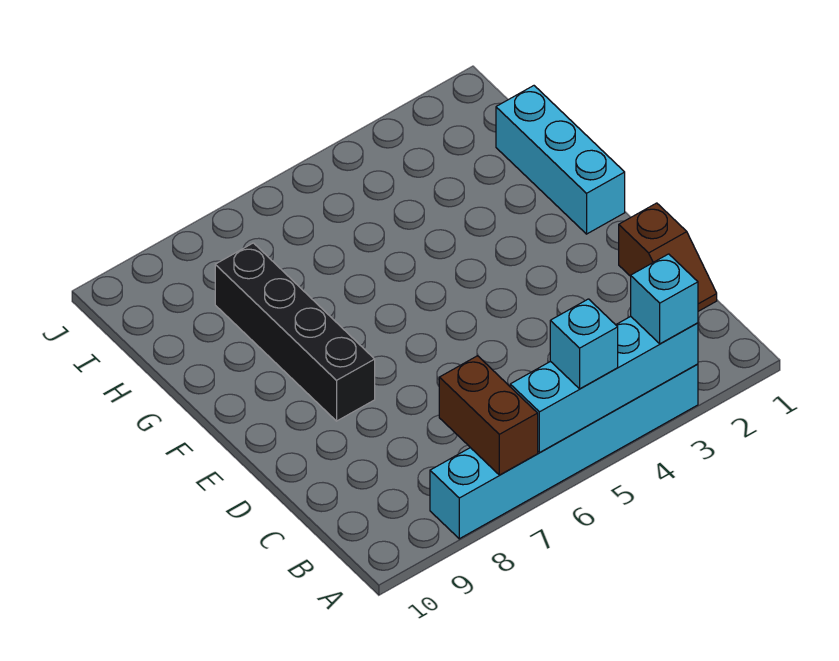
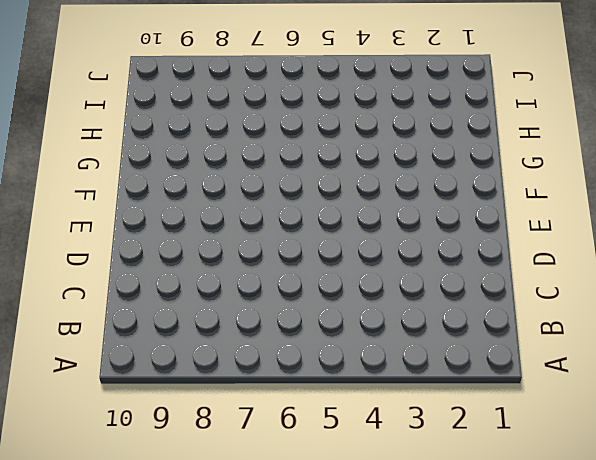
none -> cyan 1x6 brick [430,364,698,539]
none -> brown 1x2 slope [619,203,717,311]

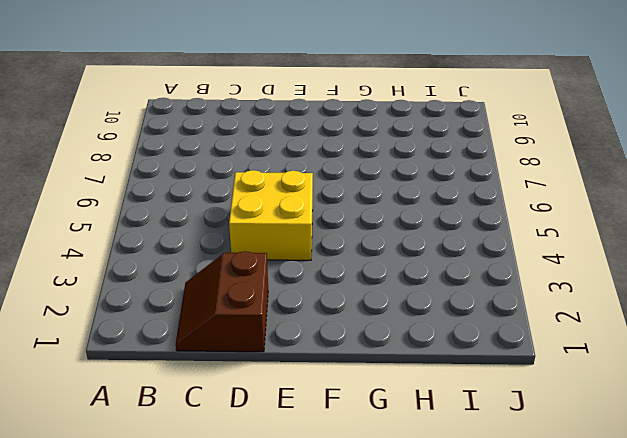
brown 2x2 slope [176,251,268,352] -> brown 1x2 slope [619,203,717,311]
yellow 2x2 brick [229,170,313,260] -> none
none -> cyan 1x6 brick [430,364,698,539]
none -> black 1x4 brick [215,243,375,421]

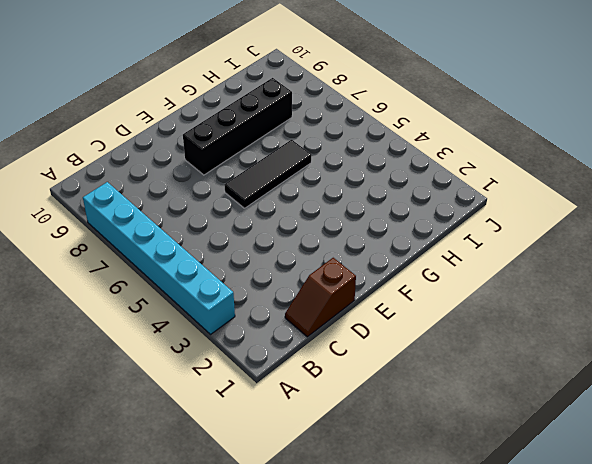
black 1x3 tile [224,140,311,208] -> none
none -> cyan 1x3 brick [496,86,625,234]
none -> cyan 1x4 brick [510,316,698,453]

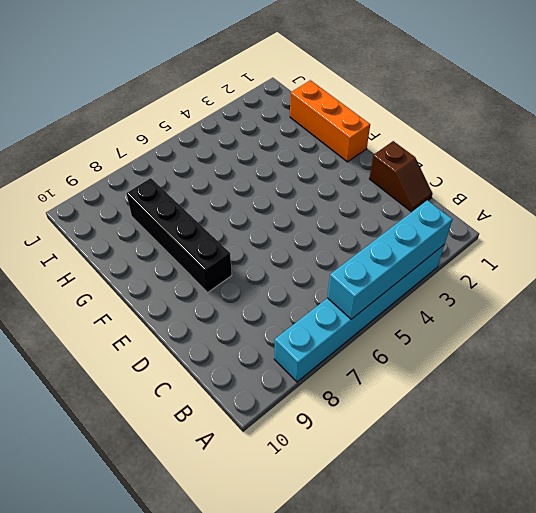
orange 1x3 brick [290,80,370,162] -> cyan 1x3 brick [496,86,625,234]
none -> brown 1x2 brick [439,356,538,475]
none -> cyan 1x1 brick [631,254,698,344]

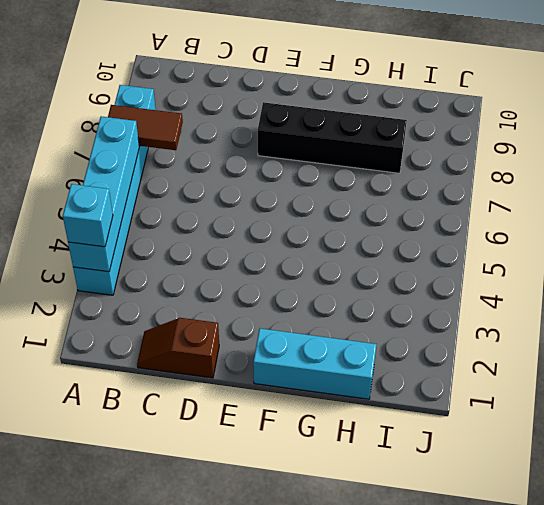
brown 1x2 tile [108,105,183,150] -> brown 1x2 brick [439,356,538,475]
none -> cyan 1x1 brick [550,299,618,389]

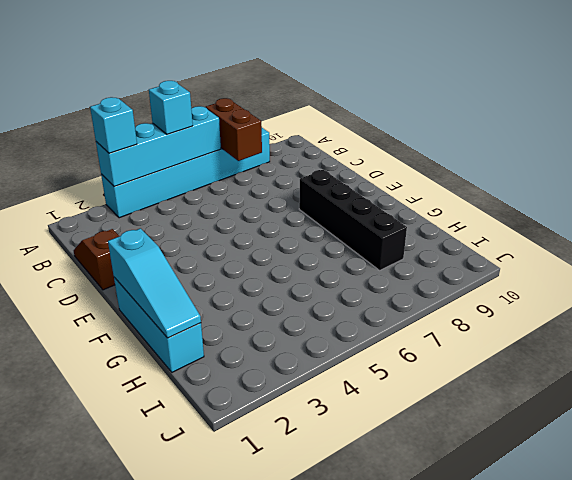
cyan 1x3 slope [108,228,201,338] -> none

